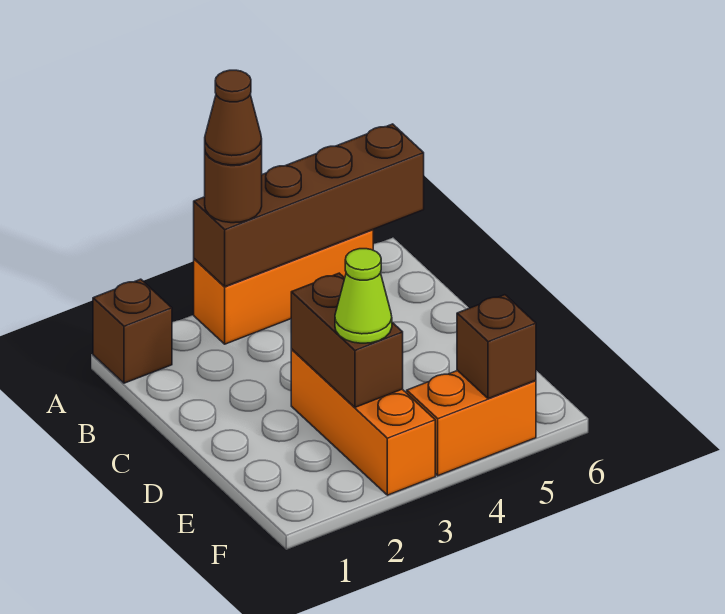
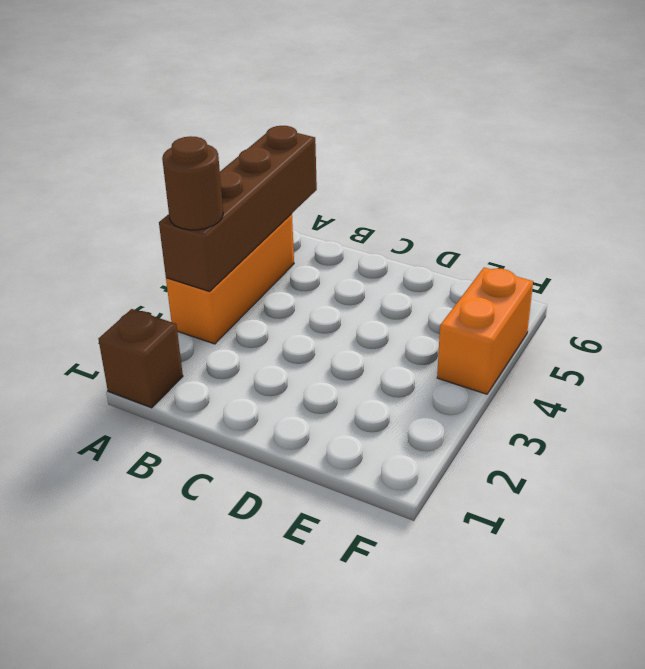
none -> orange 1x3 brick [291,350,435,495]
none -> brown 1x2 brick [291,273,403,407]

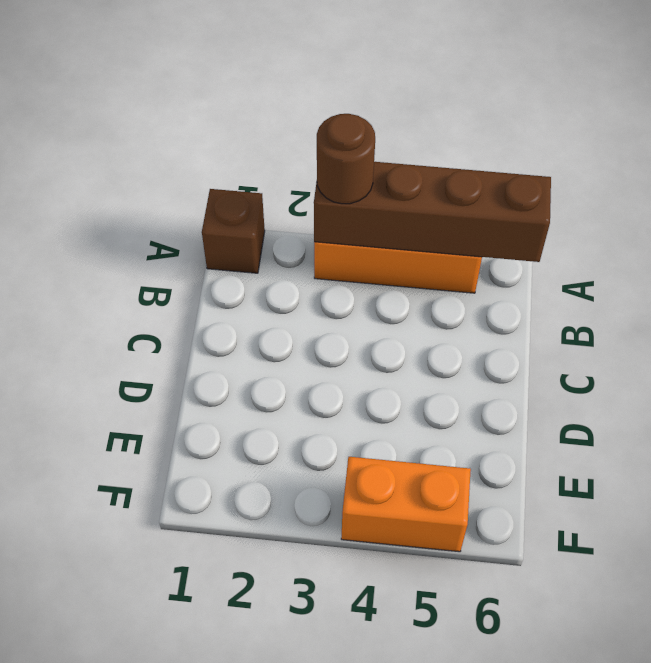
none -> orange 1x3 brick [291,350,435,495]
none -> brown 1x2 brick [291,273,403,407]

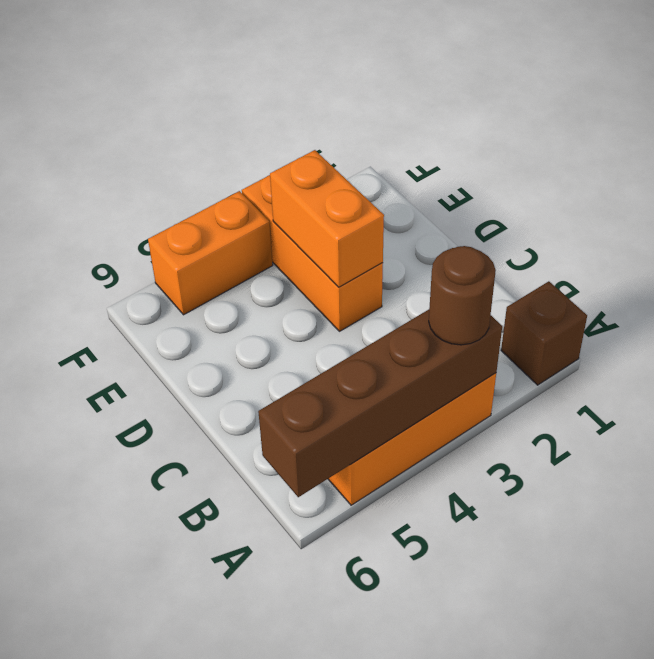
orange 1x2 brick [270,150,384,287] -> brown 1x2 brick [291,273,403,407]
none -> brown 1x1 brick [457,295,536,399]
none -> lime 1x1 cone [335,249,392,343]

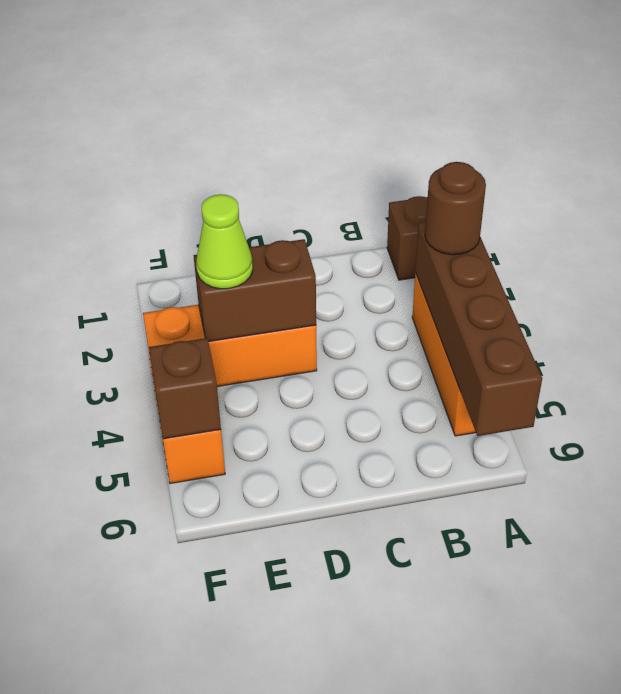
none -> brown 1x1 cone [205,70,262,165]

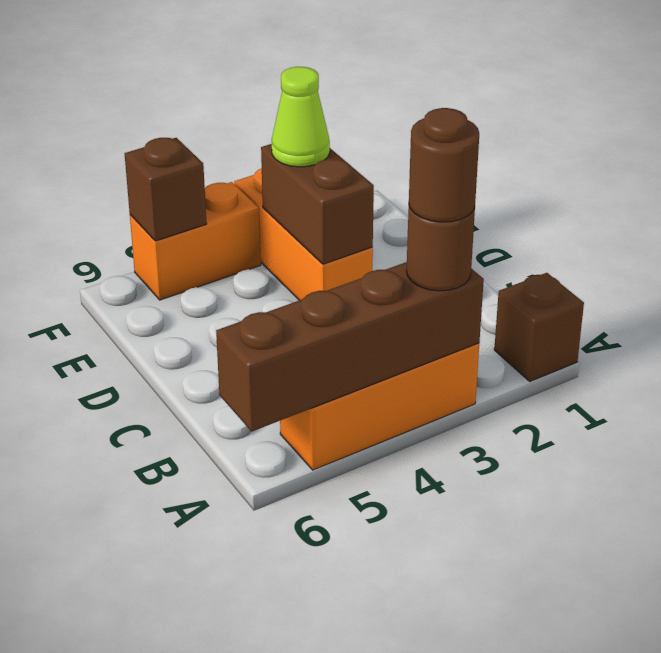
brown 1x1 round brick [409,108,479,222] -> brown 1x1 cone [205,70,262,165]

